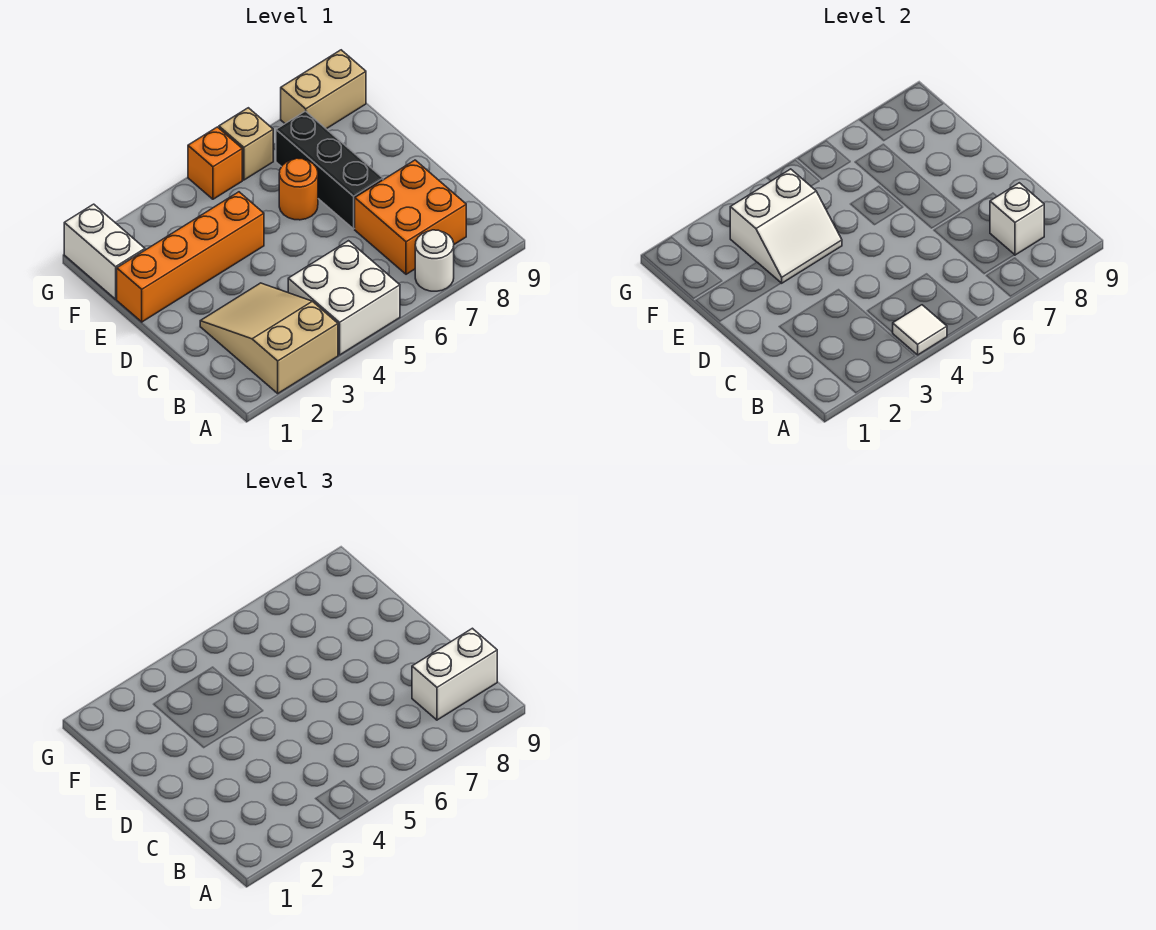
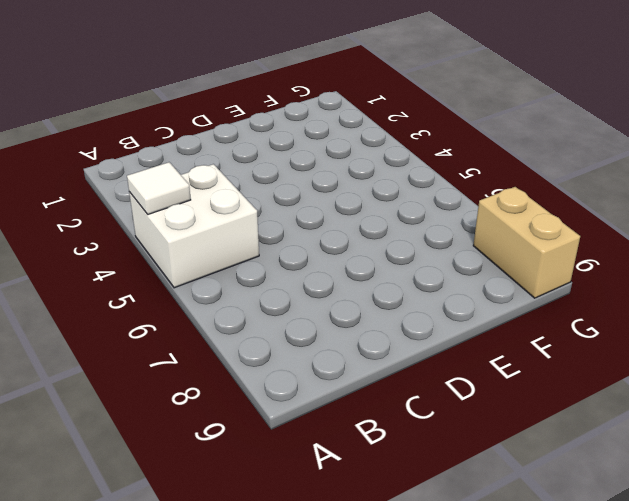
none -> tan 2x3 slope [200,283,338,393]
none -> white 1x1 round brick [415,230,454,291]
none -> orange 2x2 brick [355,160,466,274]

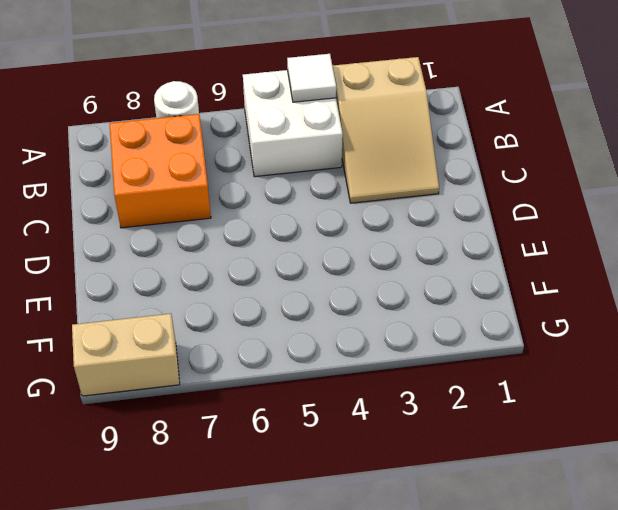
none -> black 1x3 brick [276,111,383,229]
none -> orange 1x4 brick [117,192,264,322]
none -> orange 1x1 round brick [279,158,318,220]

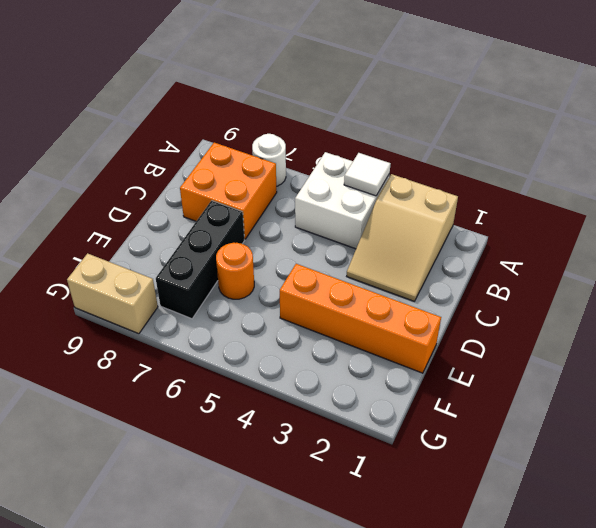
none -> white 1x2 brick [64,204,145,299]
none -> orange 1x1 brick [188,127,242,199]
none -> tan 1x1 brick [219,108,273,180]

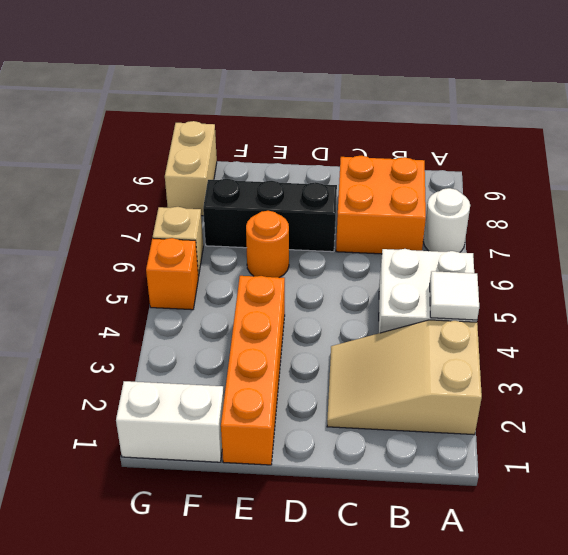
none -> white 1x1 brick [990,183,1044,255]
none -> white 2x2 slope [730,169,842,283]
none -> white 1x2 brick [412,628,497,720]

